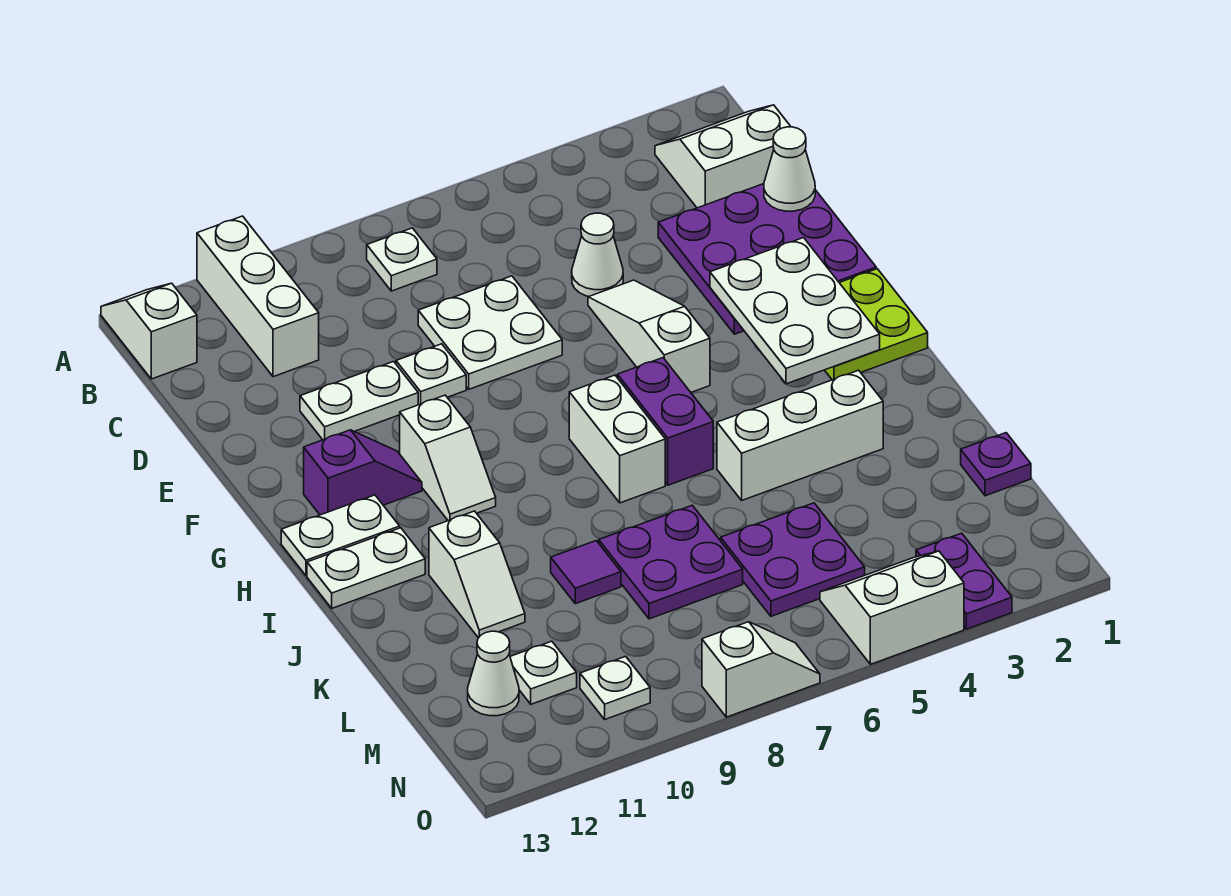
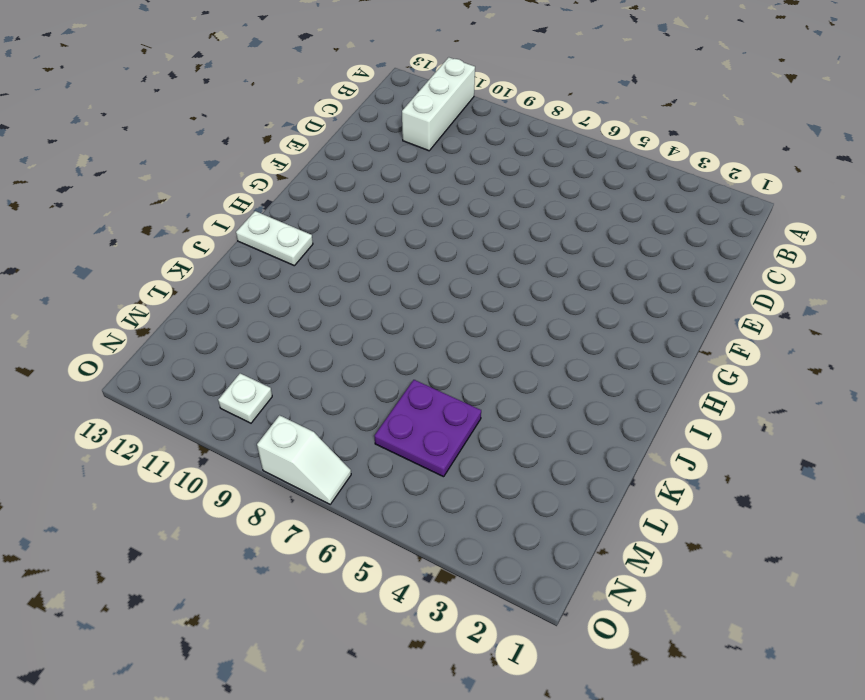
none -> white 1x2 slope [101,283,197,379]
none -> white 2x2 slope [655,105,791,208]
none -> white 1x1 plate [367,228,437,291]
none -> purple 3x3 plate [658,184,876,334]

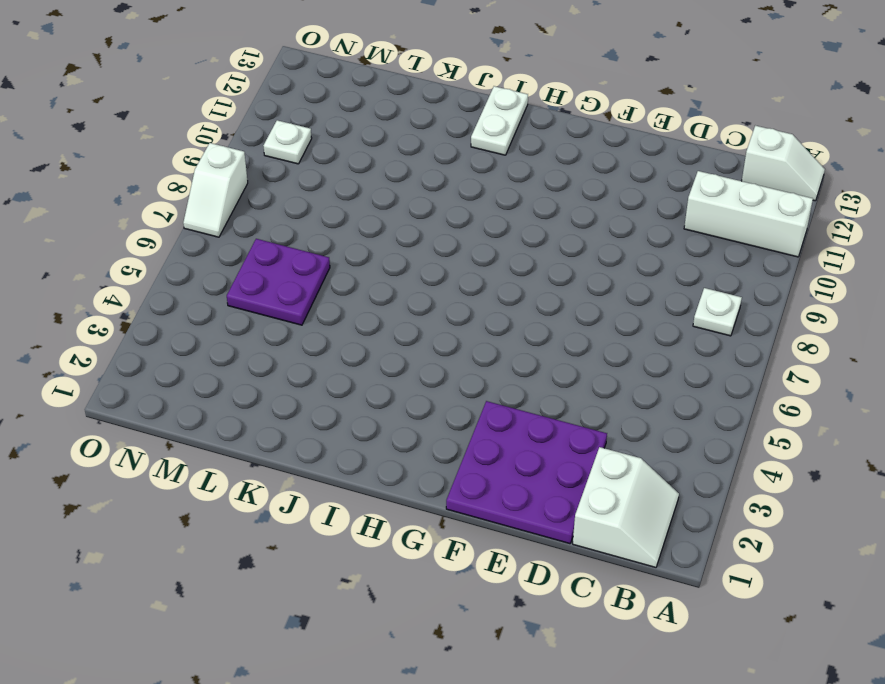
none -> white 1x1 cone [572,213,623,297]
none -> white 2x2 plate [418,276,562,389]
none -> white 1x3 slope [588,280,710,392]
none -> white 1x1 plate [396,344,466,405]

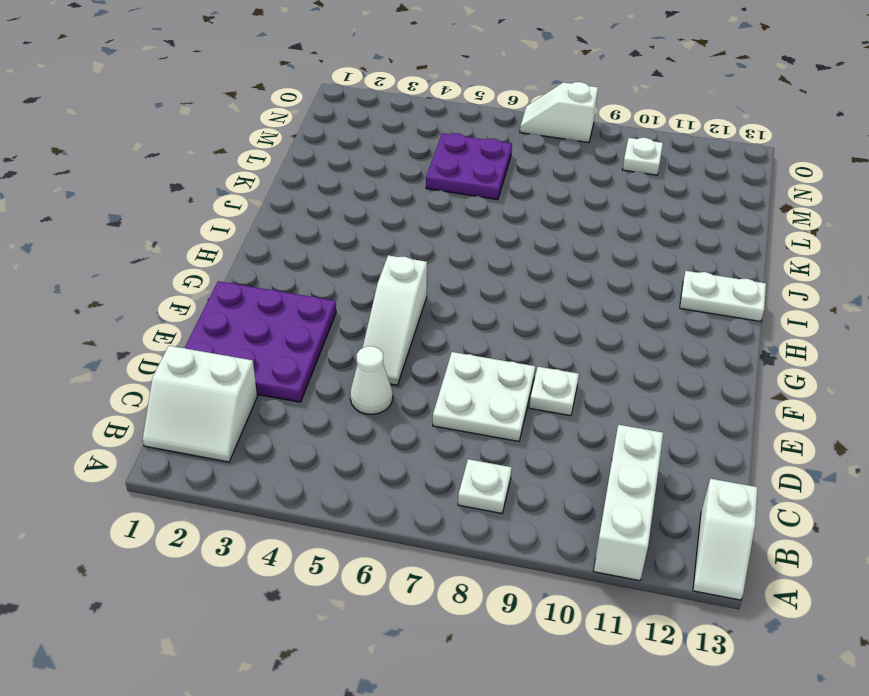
none -> white 1x2 plate [300,361,418,440]
none -> lime 2x2 plate [825,269,928,380]
none -> white 1x2 slope [400,395,496,521]
none -> purple 1x2 slope [304,430,422,515]

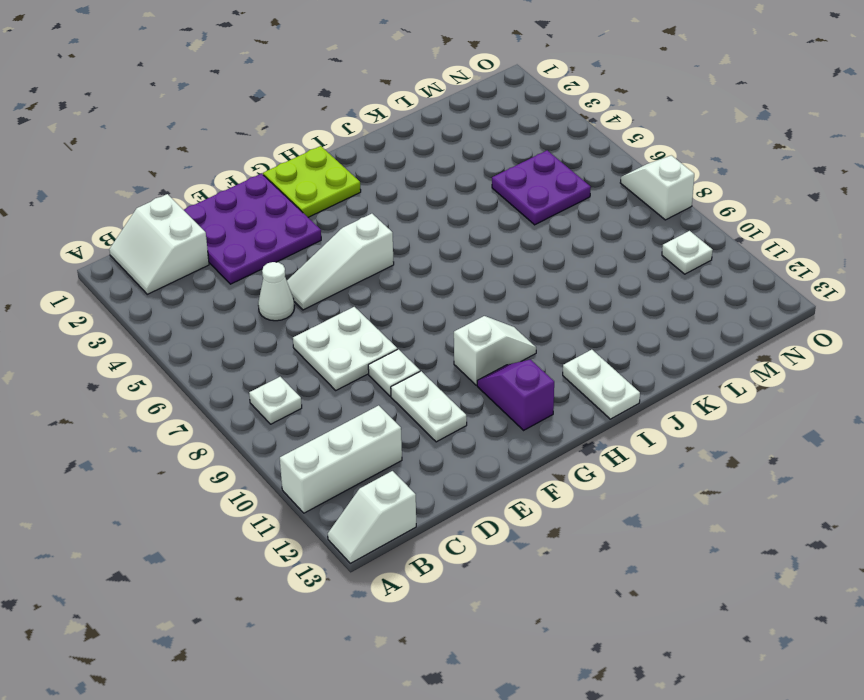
none -> purple 1x2 brick [617,358,713,485]
none -> white 1x2 brick [569,375,665,503]
none -> white 1x2 plate [281,495,400,576]
none -> white 1x3 brick [717,370,883,500]

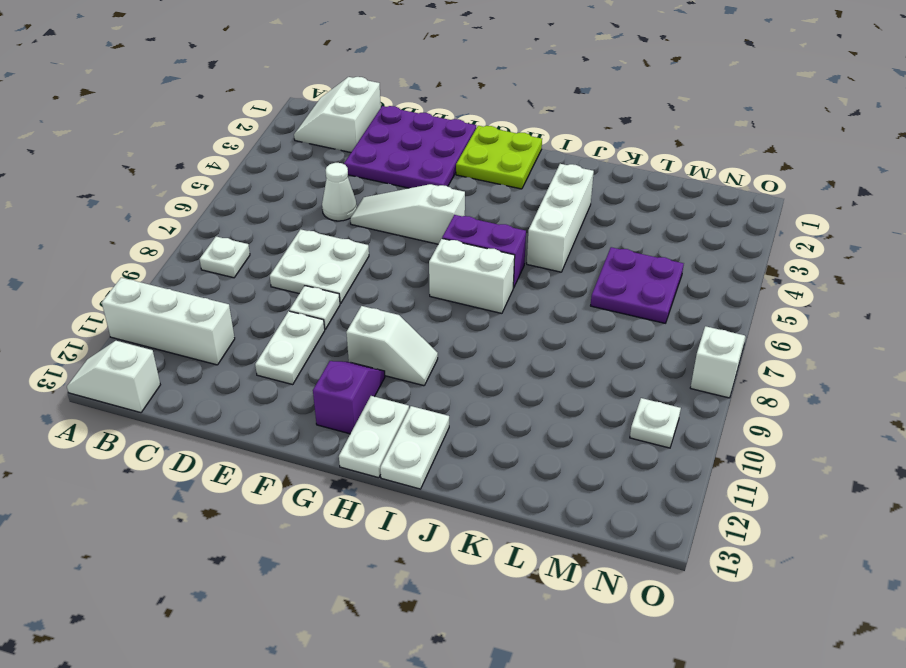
none -> white 1x2 slope [429,511,525,638]
none -> purple 2x2 plate [599,505,743,619]
none -> purple 1x1 tile [551,541,621,604]
none -> purple 1x1 plate [961,433,1031,496]

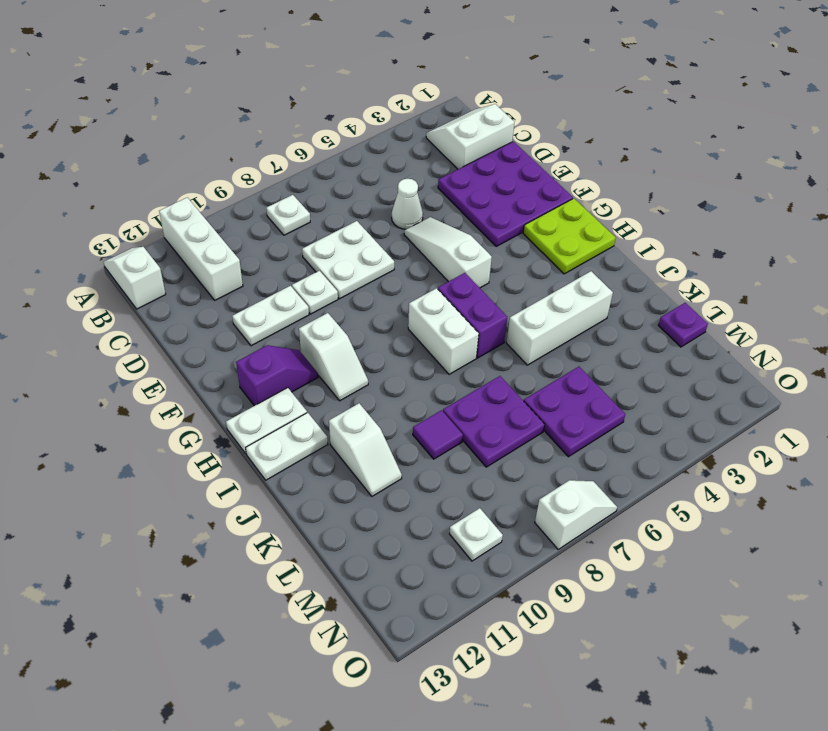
none -> white 1x1 plate [510,641,577,704]
none -> white 1x1 cone [468,631,519,716]
none -> purple 1x2 plate [916,533,1012,629]
none -> white 2x2 slope [820,551,964,664]

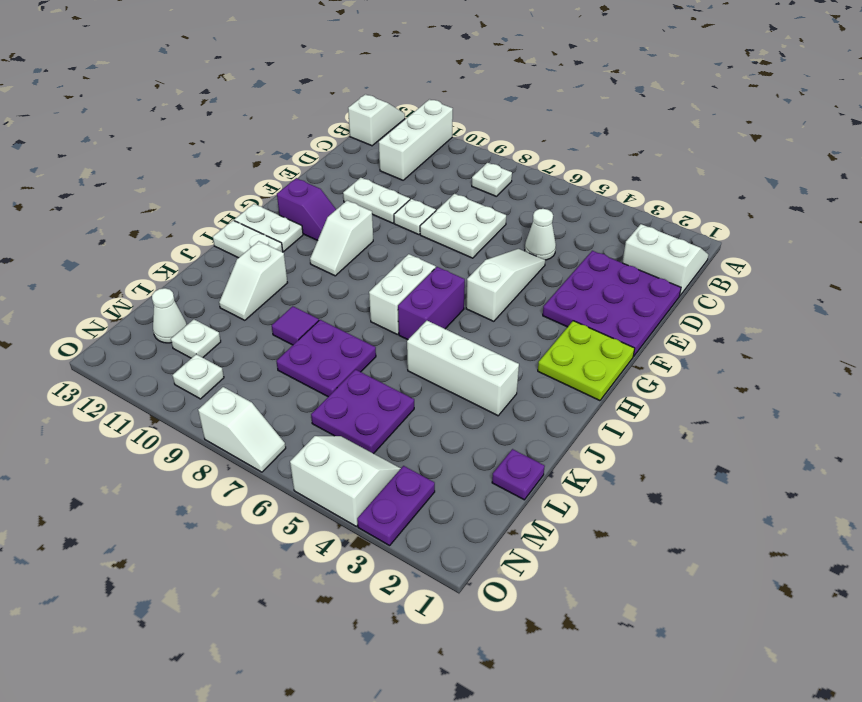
none -> white 1x1 cone [764,127,815,211]
none -> white 2x3 plate [710,238,880,384]

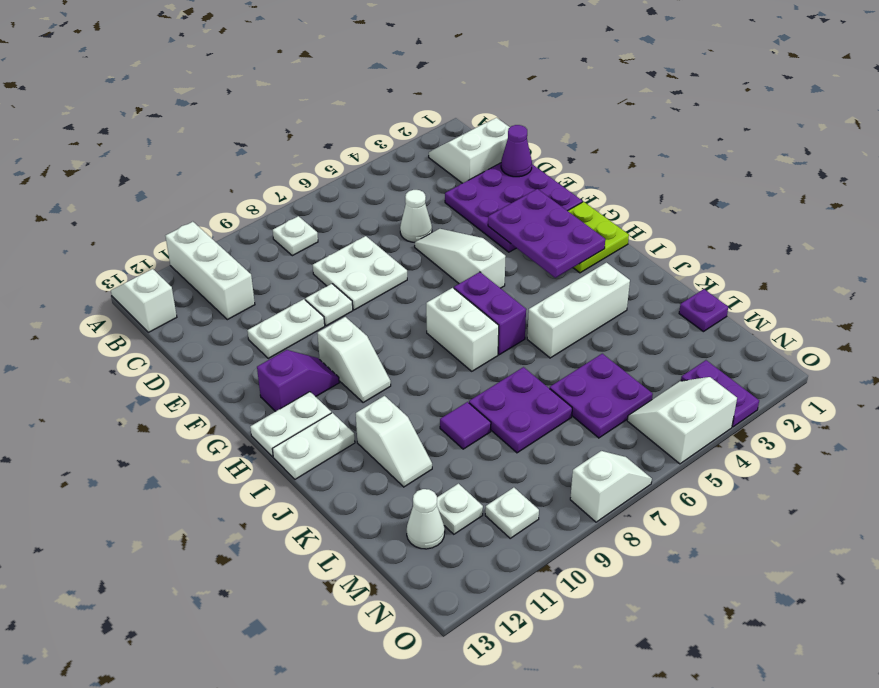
purple 1x1 cone [501,125,532,177] -> white 1x1 cone [764,127,815,211]
purple 2x3 plate [488,189,605,278] -> white 2x3 plate [710,238,880,384]

